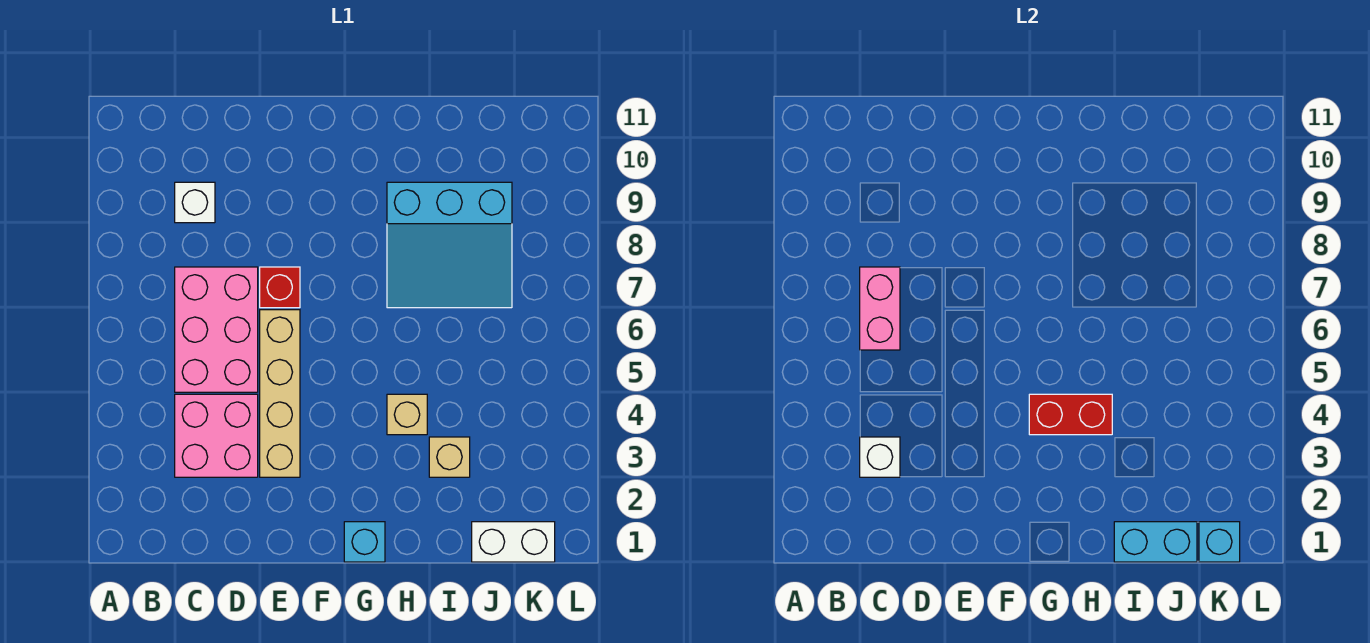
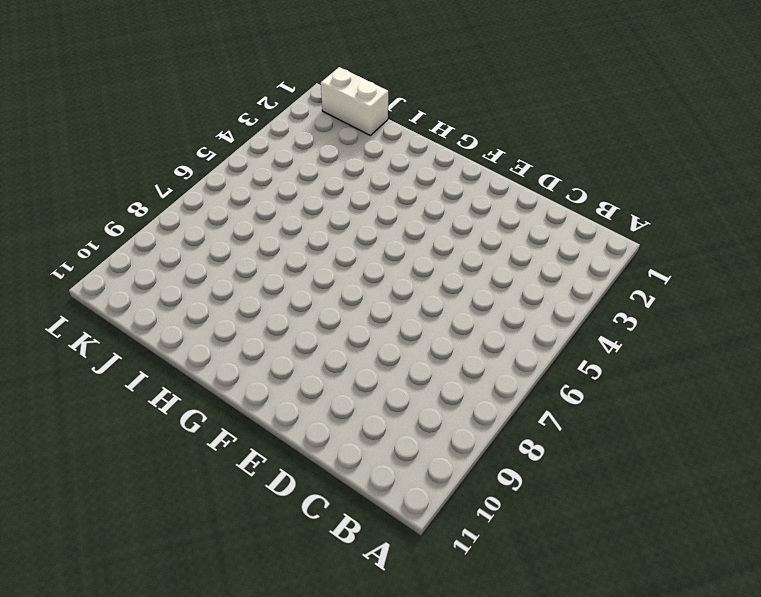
none -> pink 2x2 brick [175,394,258,477]
none -> pink 2x3 brick [175,267,258,392]
none -> white 1x1 brick [175,182,215,223]

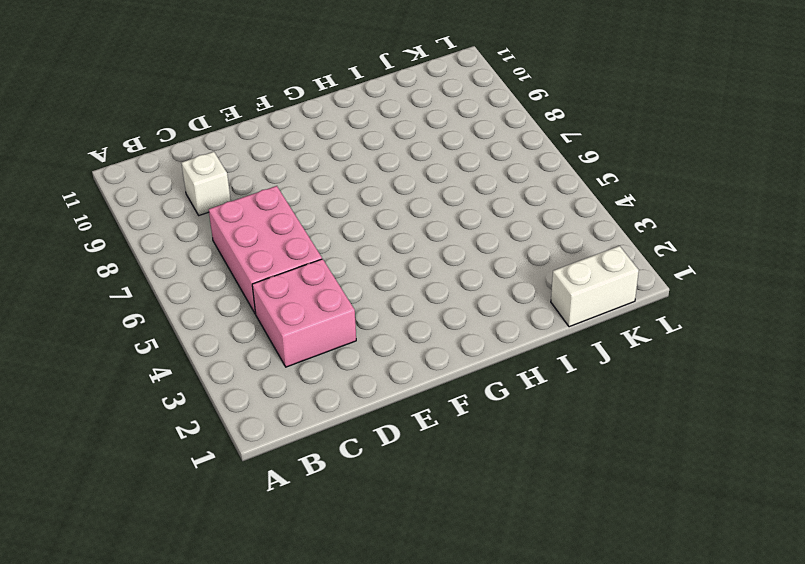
none -> tan 1x4 brick [260,310,300,477]
none -> red 1x1 brick [260,267,300,308]
none -> cyan 1x1 brick [344,522,385,562]

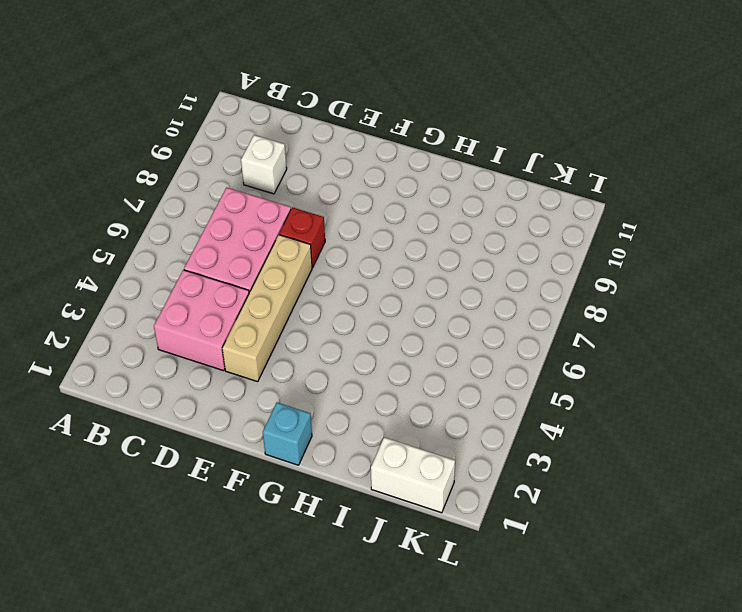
none -> tan 1x1 brick [387,394,427,435]
none -> cyan 3x3 slope [387,182,512,308]
none -> tan 1x1 brick [429,437,470,477]

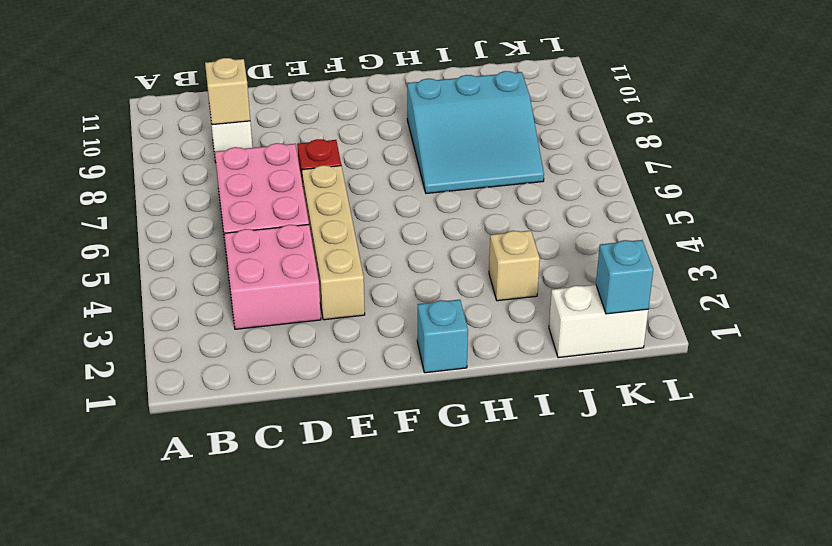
tan 1x1 brick [205,58,250,125] -> tan 1x1 brick moved to [387,394,427,435]
none -> white 1x1 brick [860,437,900,477]
none -> pink 1x2 brick [860,267,900,350]
none -> red 1x2 brick [1029,394,1112,435]

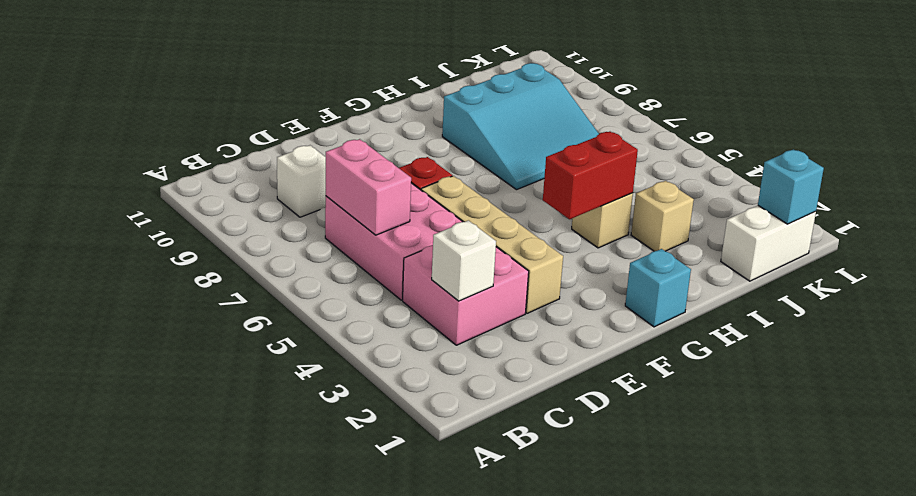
none -> cyan 1x2 brick [1114,522,1197,562]

